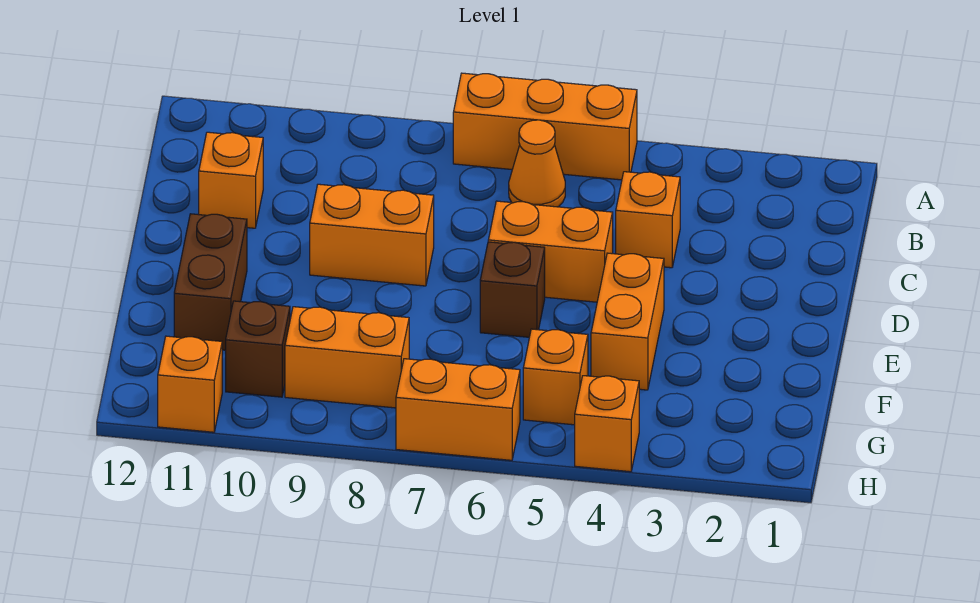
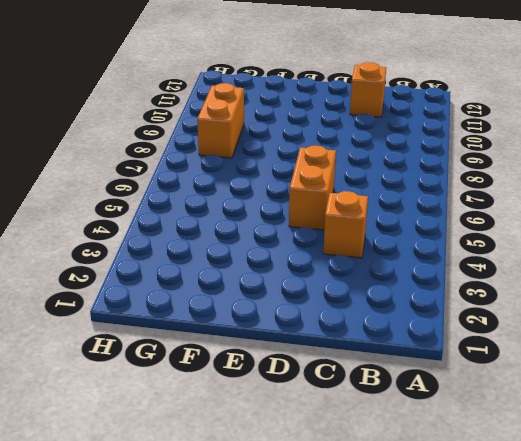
none -> orange 1x3 brick [453,73,637,180]
none -> orange 1x1 cone [509,120,565,207]
none -> orange 1x2 brick [310,184,434,286]

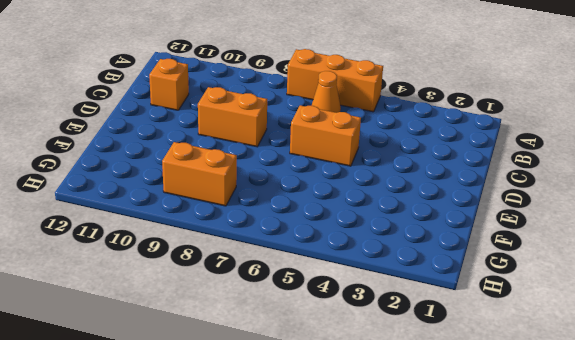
none -> orange 1x1 brick [616,172,680,268]
none -> orange 1x2 brick [591,253,664,390]
none -> brown 1x1 brick [480,242,545,337]

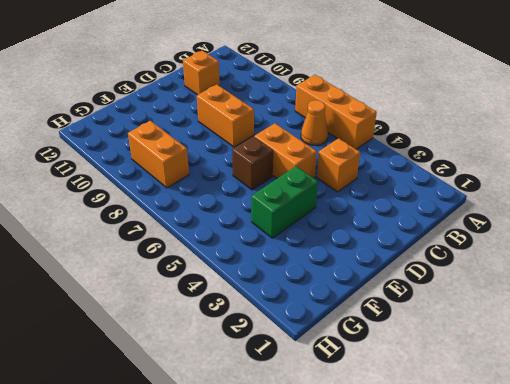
green 1x2 brick [251,166,318,238] -> orange 1x2 brick [591,253,664,390]
none -> brown 1x2 brick [174,214,247,350]
none -> orange 1x1 brick [523,329,588,425]
none -> brown 1x1 brick [226,301,290,397]

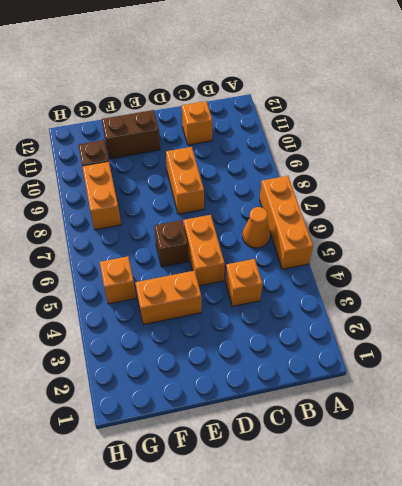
none -> orange 1x1 brick [575,376,639,472]
none -> orange 1x2 brick [396,359,520,460]
none -> orange 1x1 brick [158,336,222,432]

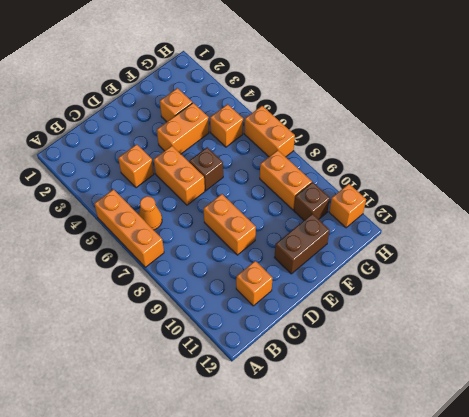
orange 1x1 brick [160,88,192,122] -> orange 1x1 brick moved to [575,376,639,472]

